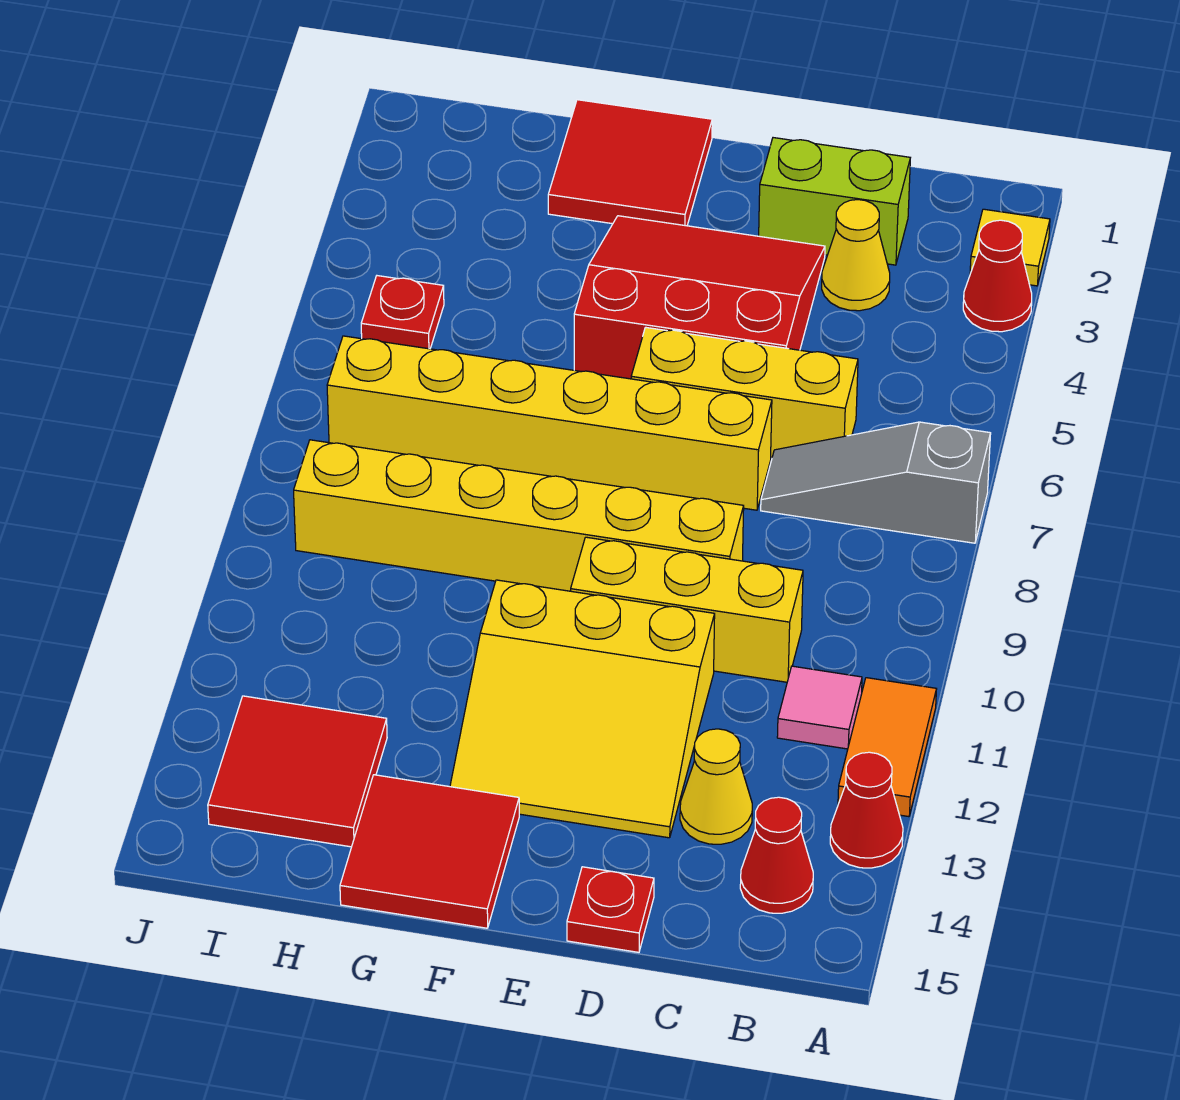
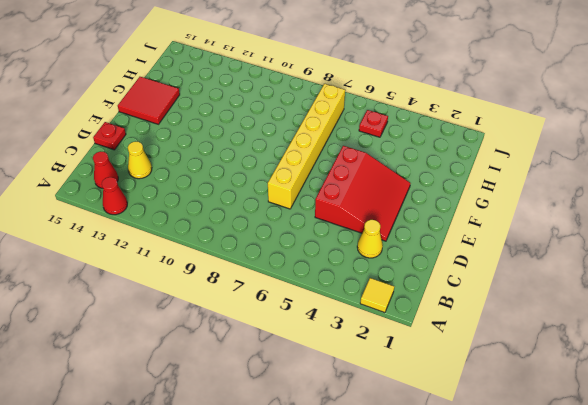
none -> red 1x1 cone [963,220,1032,332]
none -> grey 1x3 slope [761,422,991,543]
none -> orange 1x2 tile [838,678,936,817]

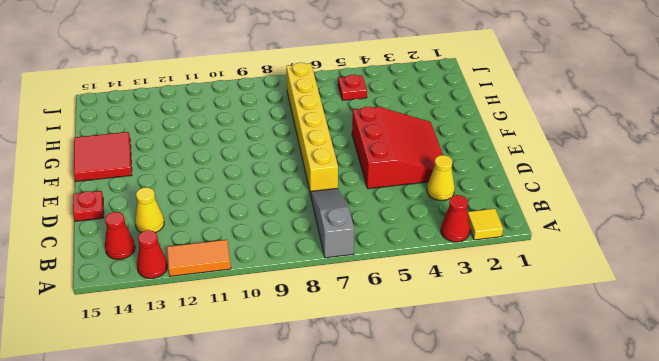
none -> pink 1x1 tile [777,666,862,749]
none -> lime 1x2 brick [759,138,910,265]
none -> yellow 1x3 brick [631,327,858,458]

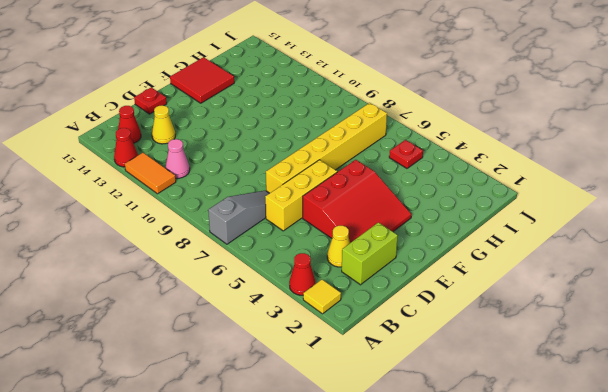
pink 1x1 cone [166,139,190,178] -> pink 1x1 tile [777,666,862,749]
none -> yellow 1x3 brick [571,537,803,682]
none -> yellow 1x6 brick [294,440,744,591]
none -> yellow 3x3 slope [450,580,715,838]

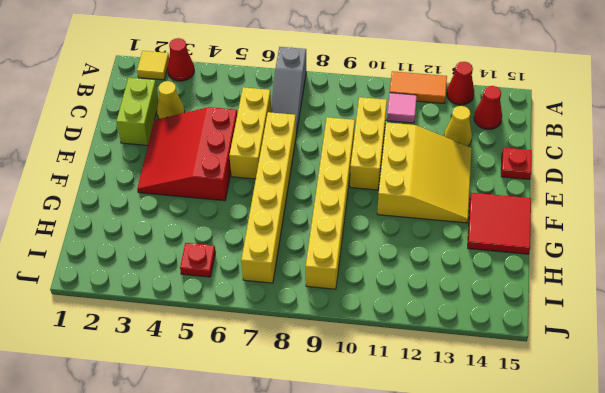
none -> red 2x2 tile [548,100,712,226]
none -> red 2x2 tile [208,696,387,847]

